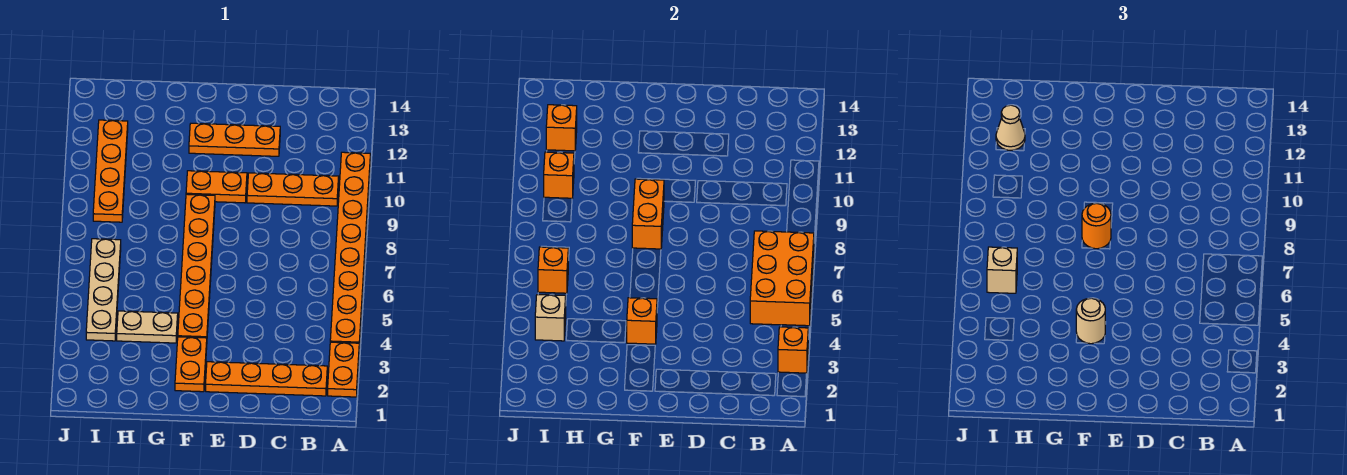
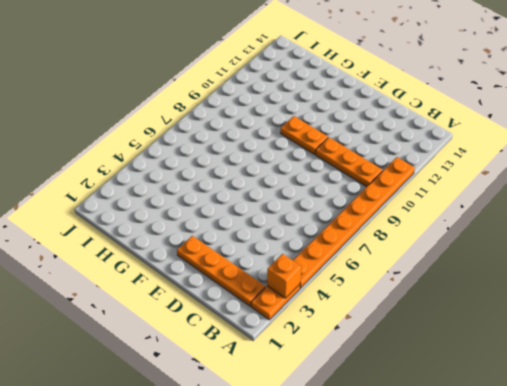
none -> orange 1x3 plate [189,123,280,156]
none -> orange 1x2 plate [175,337,207,392]
none -> orange 1x6 plate [178,194,215,338]

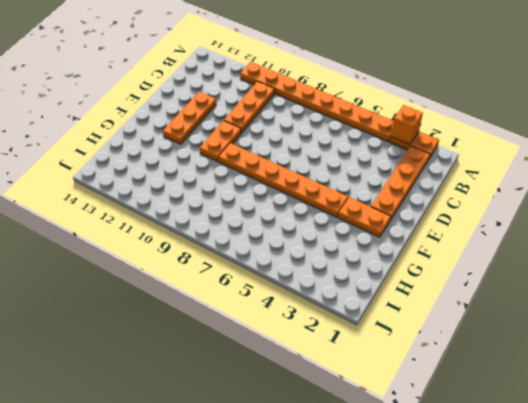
none -> tan 1x2 plate [117,311,178,343]
none -> tan 1x4 plate [86,239,121,341]
none -> orange 1x4 plate [93,120,128,222]

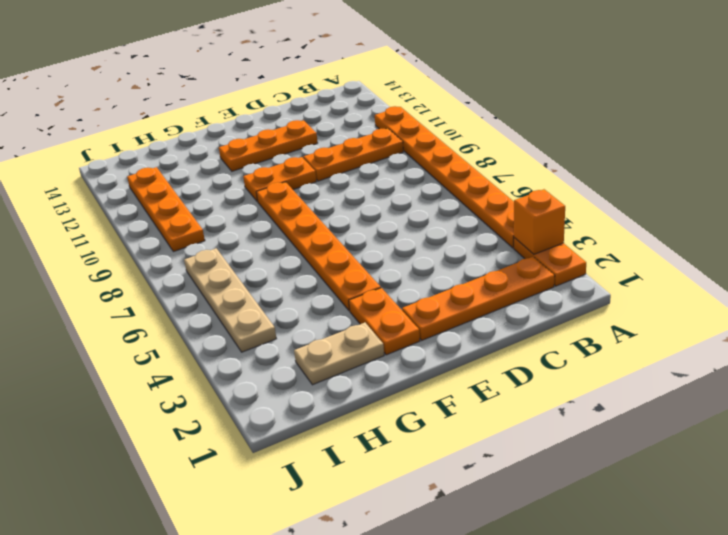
tan 1x2 plate [294,323,384,385] -> tan 1x2 plate moved to [117,311,178,343]
none -> orange 2x3 brick [750,231,814,326]
none -> orange 1x1 brick [627,298,657,344]
none -> orange 1x2 brick [632,179,664,249]

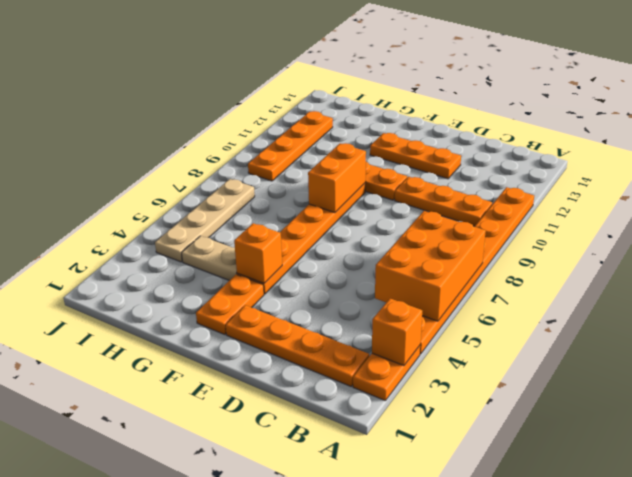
none -> tan 1x1 brick [535,295,566,341]
none -> orange 1x1 brick [538,247,568,293]
none -> orange 1x1 brick [544,152,574,198]

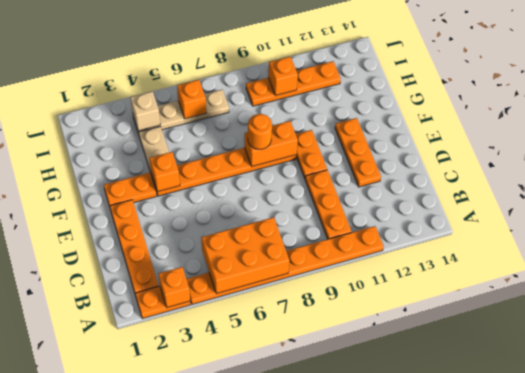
none -> orange 1x1 brick [546,105,577,151]
none -> tan 1x1 round brick [1076,298,1105,344]
none -> tan 1x1 brick [987,247,1017,293]

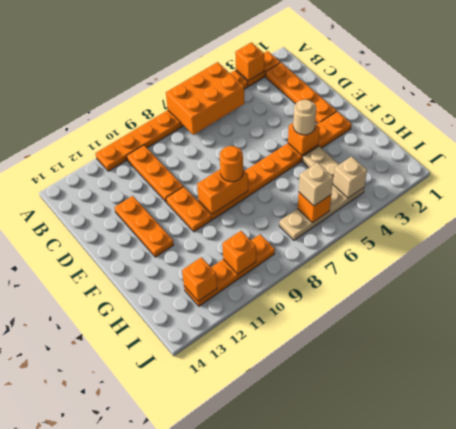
none -> tan 1x1 cone [996,105,1025,151]

